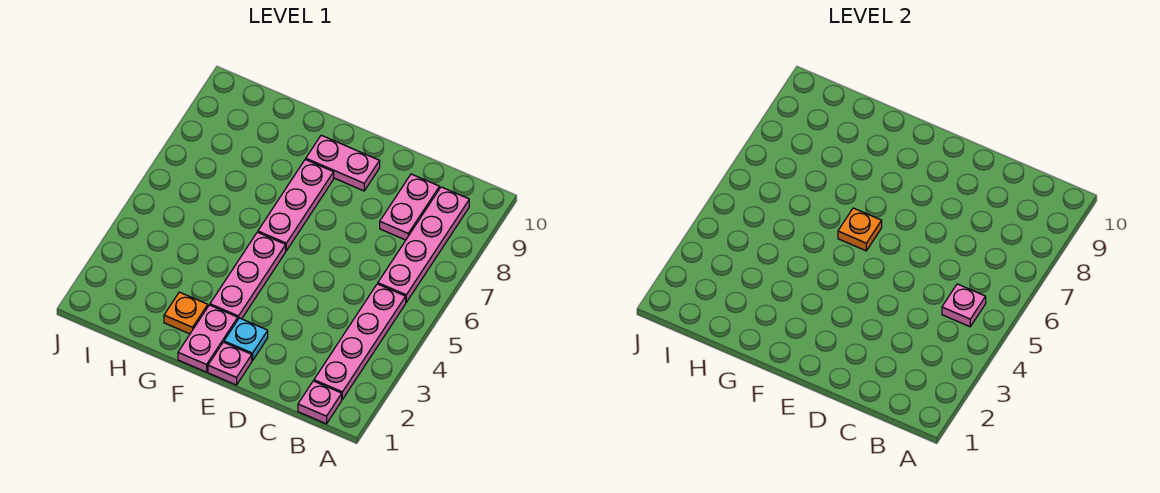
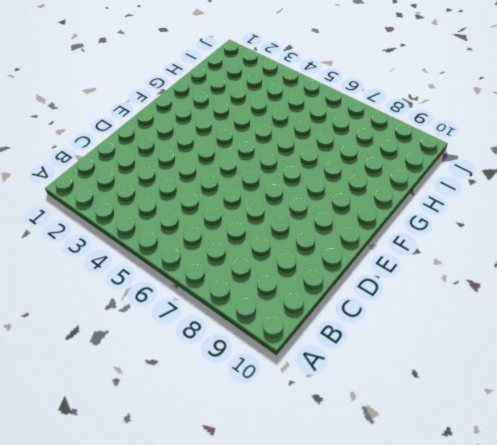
none -> pink 1x1 plate [298,381,342,424]
none -> pink 1x4 plate [314,284,406,399]
none -> pink 1x4 plate [378,187,469,302]

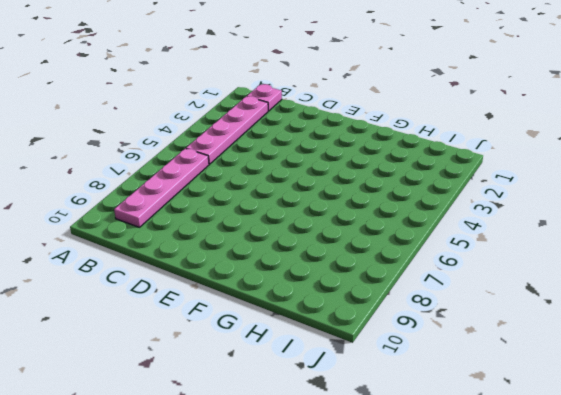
none -> pink 1x2 plate [380,174,439,240]
none -> pink 1x1 plate [208,342,252,385]
none -> cyan 1x1 plate [224,318,268,361]

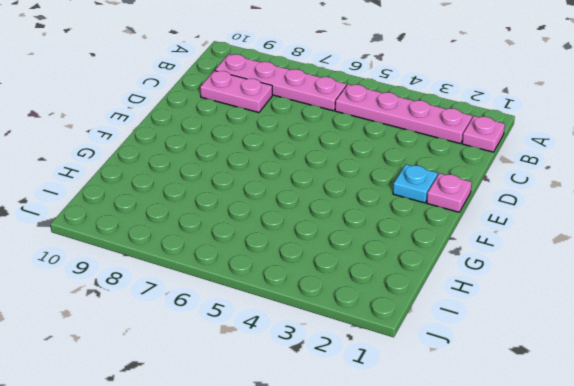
none -> pink 1x2 plate [306,135,380,191]
none -> pink 1x2 plate [178,305,238,372]
none -> pink 1x3 plate [210,232,286,319]

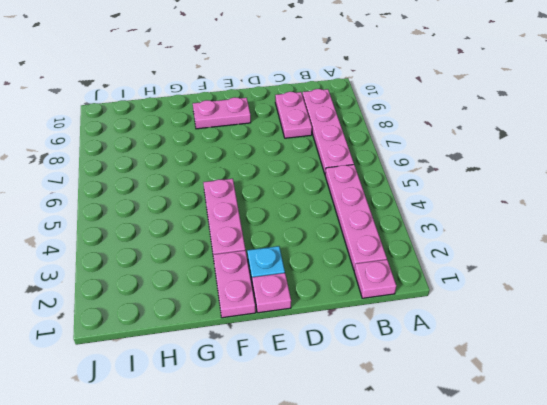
none -> pink 1x3 plate [258,159,334,251]
none -> orange 1x1 plate [164,292,208,334]
none -> pink 1x1 plate [942,284,986,327]

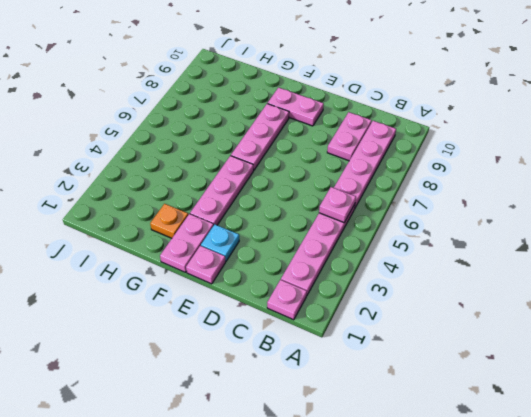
none -> orange 1x1 plate [838,208,882,251]

